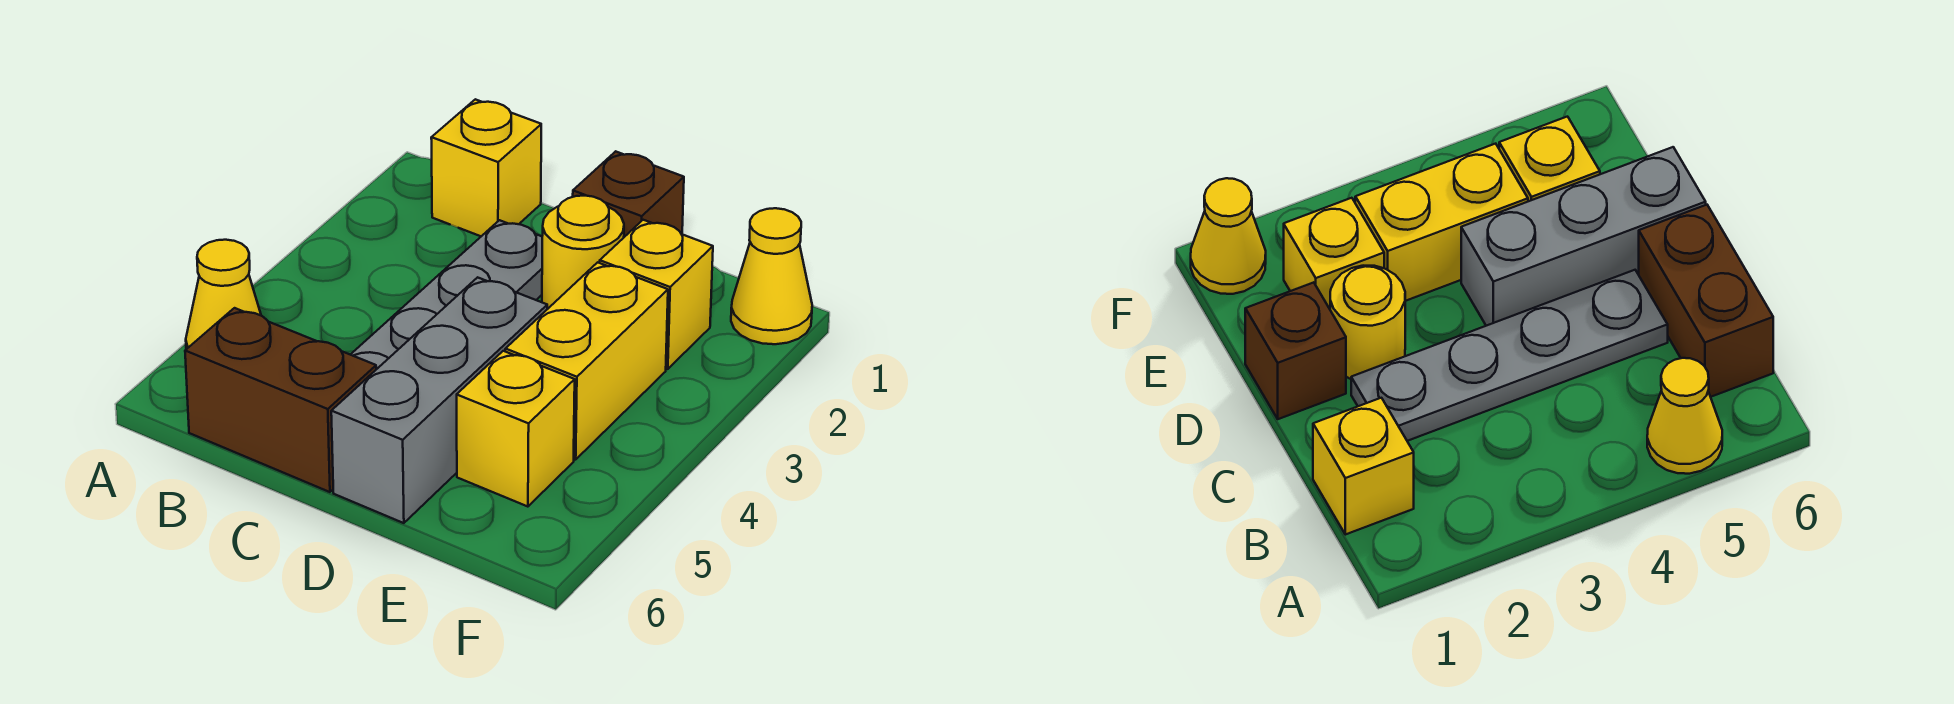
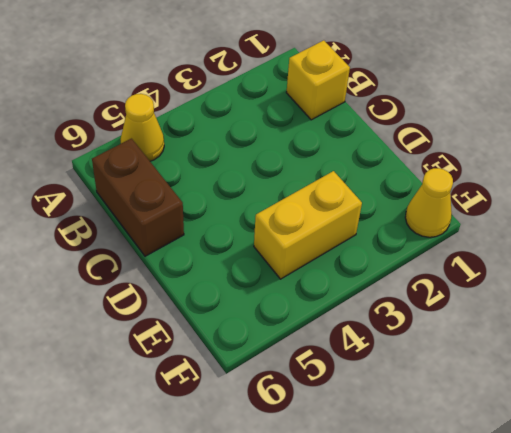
none -> grey 1x4 plate [350,220,542,369]
none -> brown 1x1 brick [573,151,684,237]

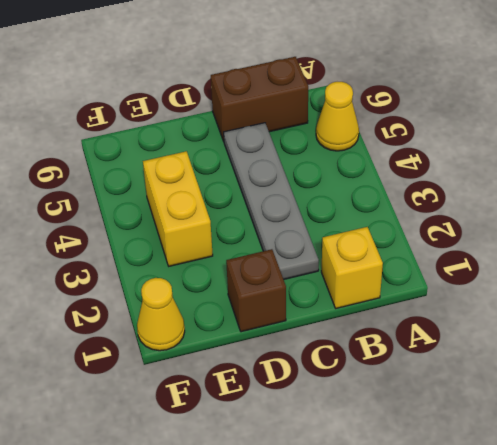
none -> yellow 1x1 round brick [542,196,624,309]
none -> grey 1x3 brick [331,277,547,523]

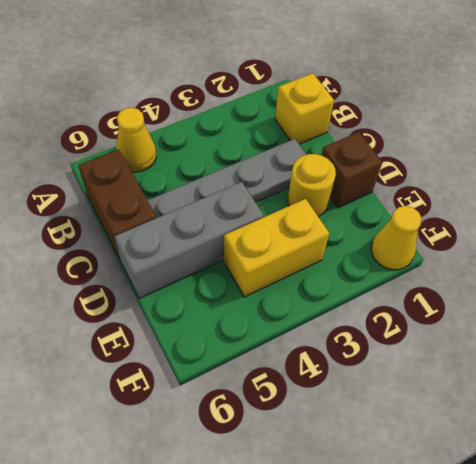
none -> yellow 1x1 brick [600,220,713,369]
none -> yellow 1x1 brick [457,351,575,507]

